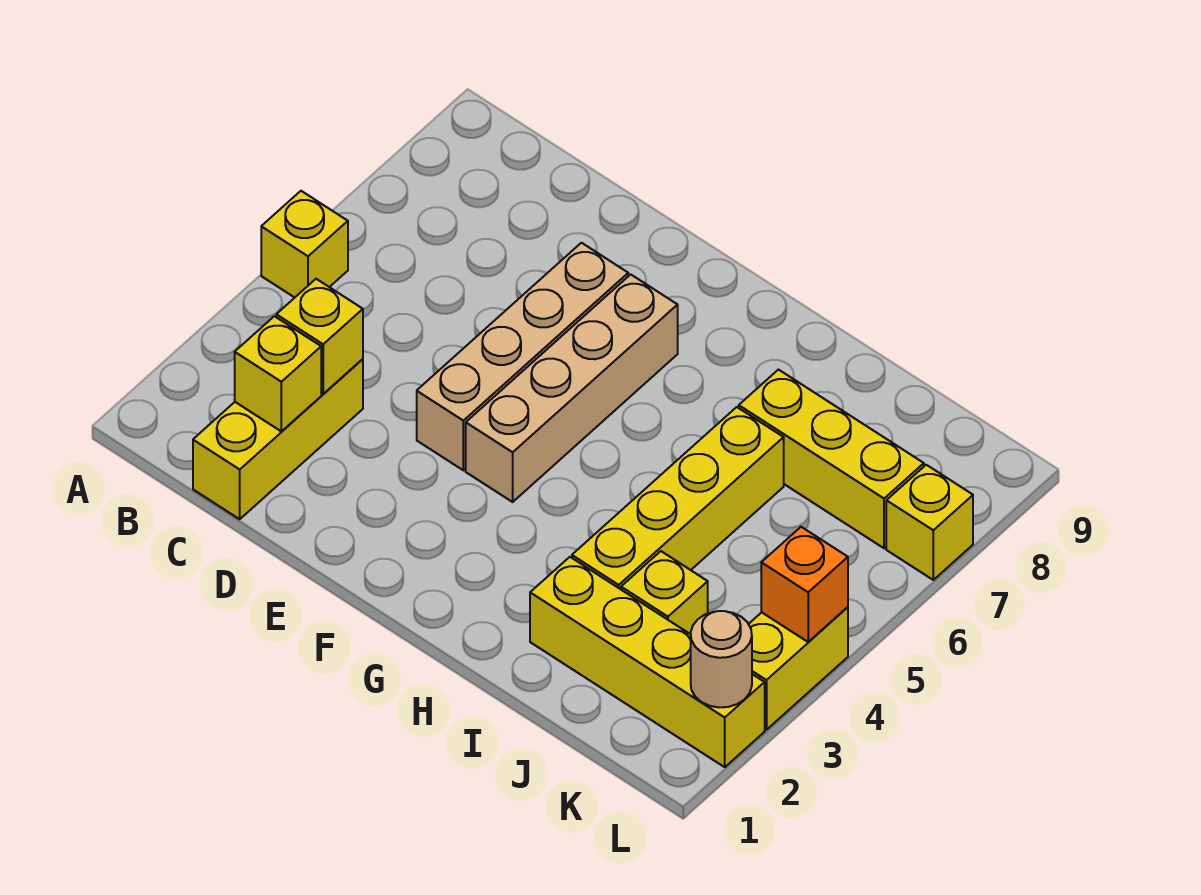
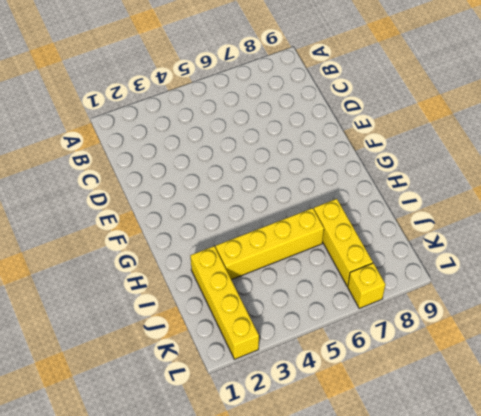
none -> yellow 1x1 brick [261,191,348,297]
none -> yellow 1x3 brick [193,359,363,519]
none -> tan 1x4 brick [417,243,628,470]

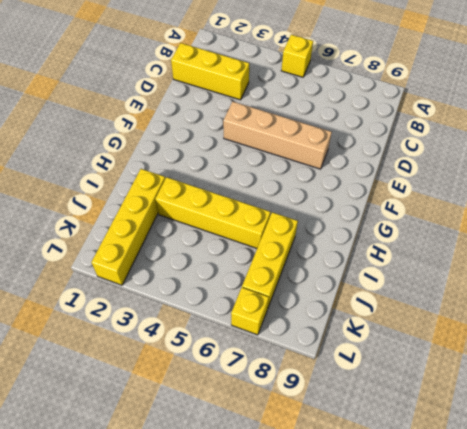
none -> tan 1x4 brick [466,274,678,502]
none -> yellow 1x1 brick [621,551,708,634]
none -> yellow 1x2 brick [749,607,848,730]

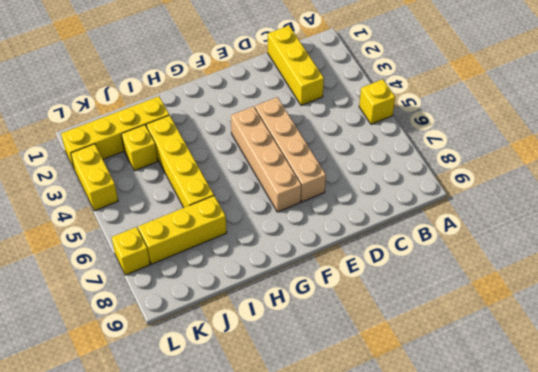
none -> yellow 1x1 brick [235,316,321,431]
none -> yellow 1x1 brick [276,279,363,394]
none -> tan 1x1 round brick [691,611,752,708]

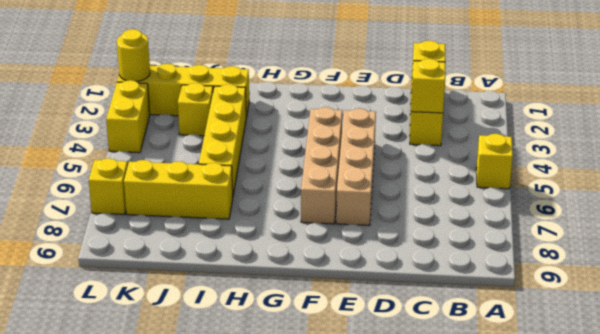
yellow 1x1 round brick [117,29,150,81] -> tan 1x1 round brick [691,611,752,708]
none -> orange 1x1 brick [761,527,848,642]

